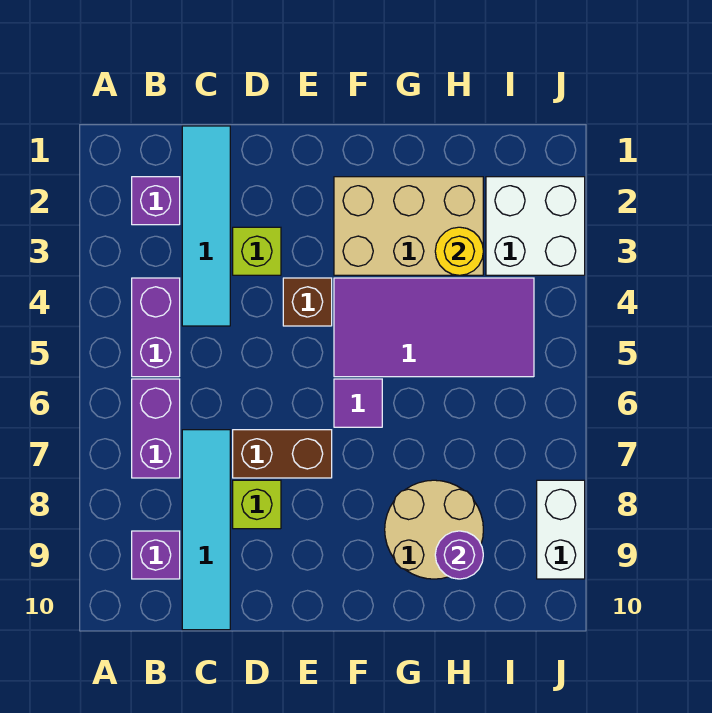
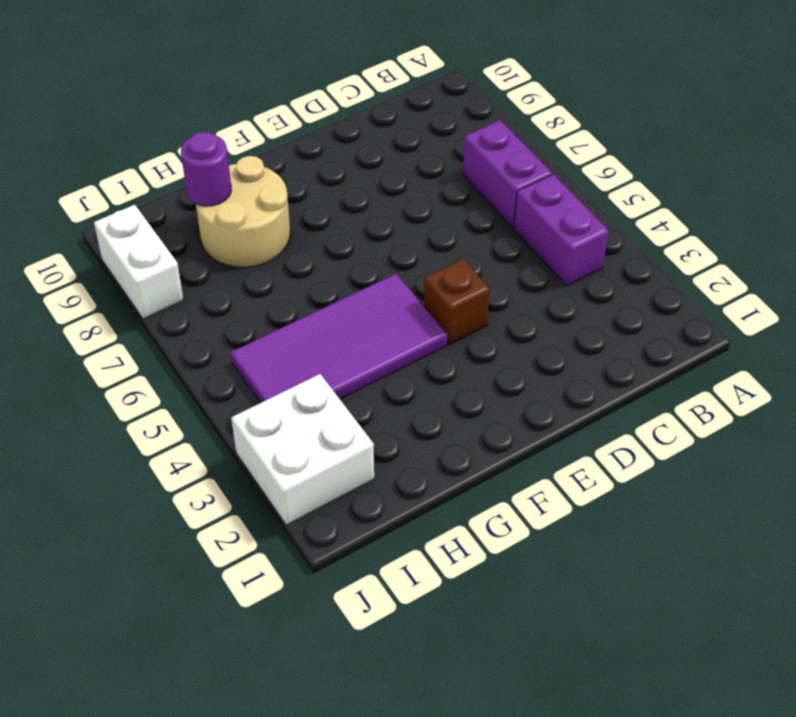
none -> purple 1x1 brick [132,177,180,225]
none -> purple 1x1 brick [132,531,180,579]
none -> cyan 1x4 tile [182,126,230,326]

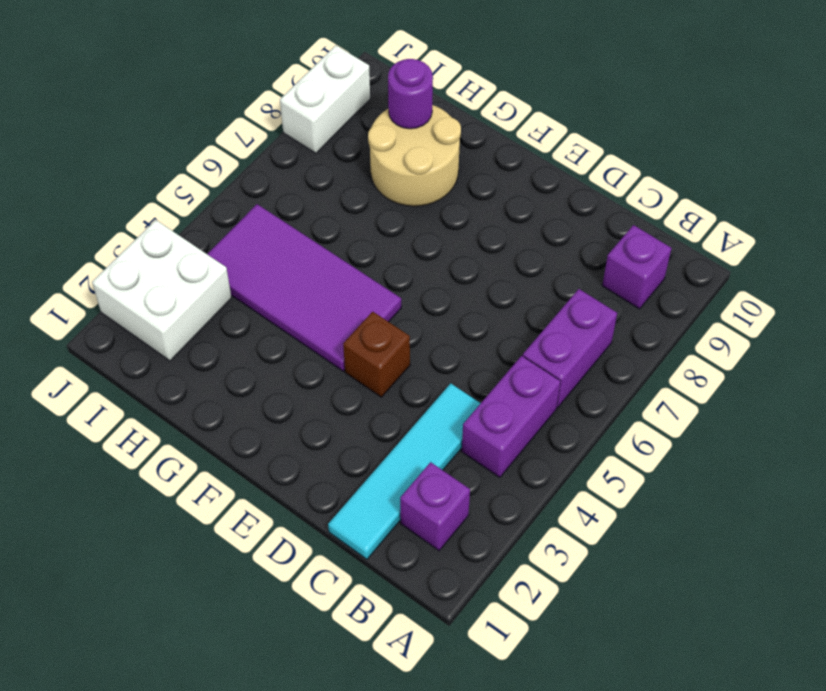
none -> cyan 1x4 tile [182,430,230,630]
none -> lime 1x1 brick [233,227,281,275]
none -> brown 1x2 brick [233,430,332,478]

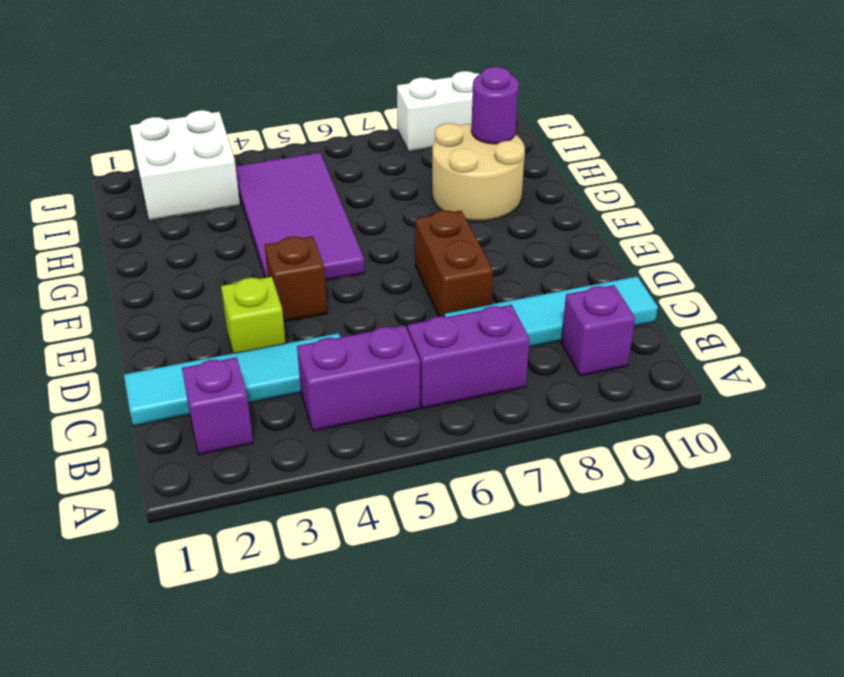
none -> lime 1x1 brick [233,480,281,529]
none -> tan 2x3 brick [334,177,483,275]
none -> purple 1x1 tile [334,379,382,427]

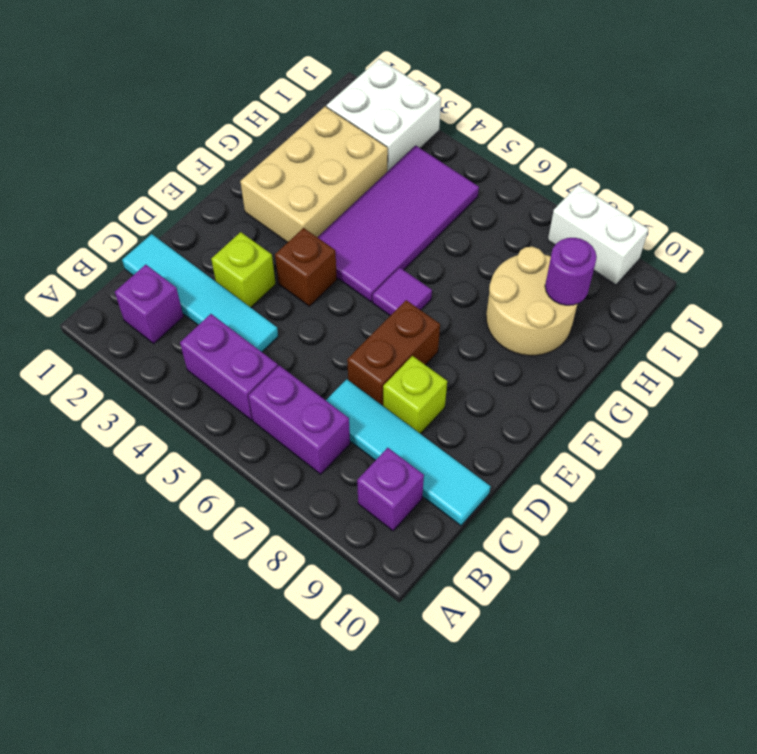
none -> yellow 1x1 round brick [435,227,483,275]

